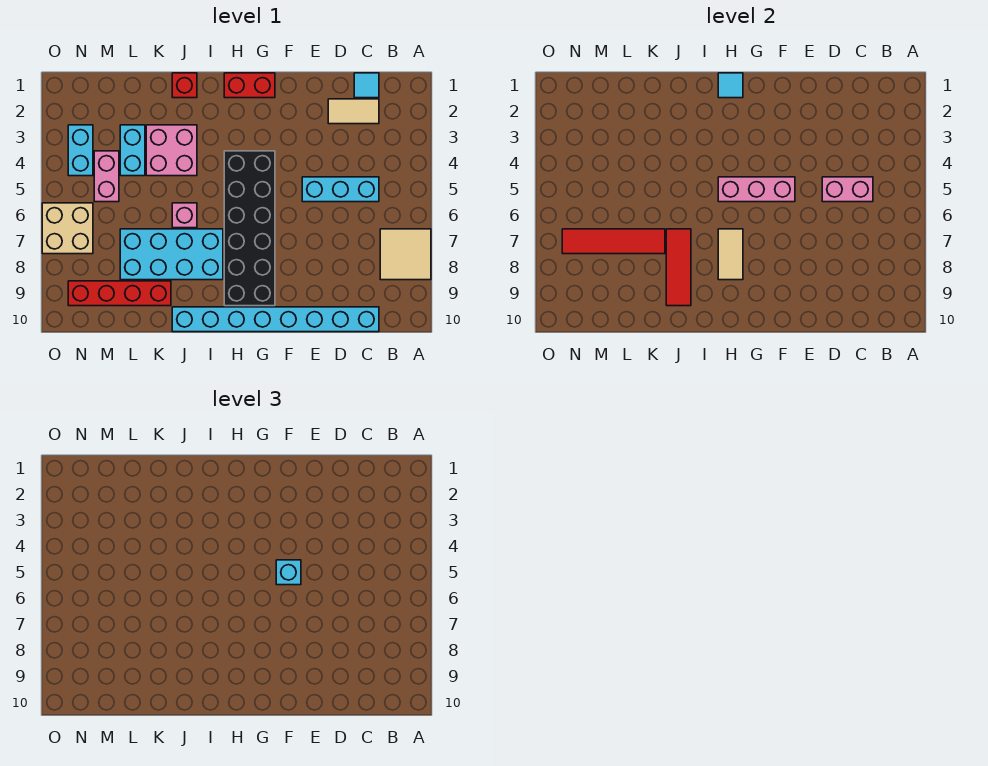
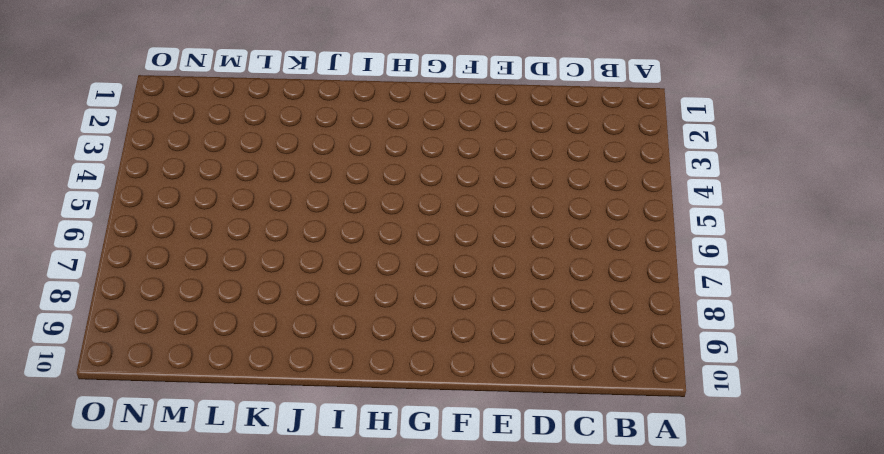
none -> tan 2x2 tile [380,229,431,280]
none -> cyan 1x1 tile [354,73,379,98]
none -> tan 1x2 tile [328,99,379,124]

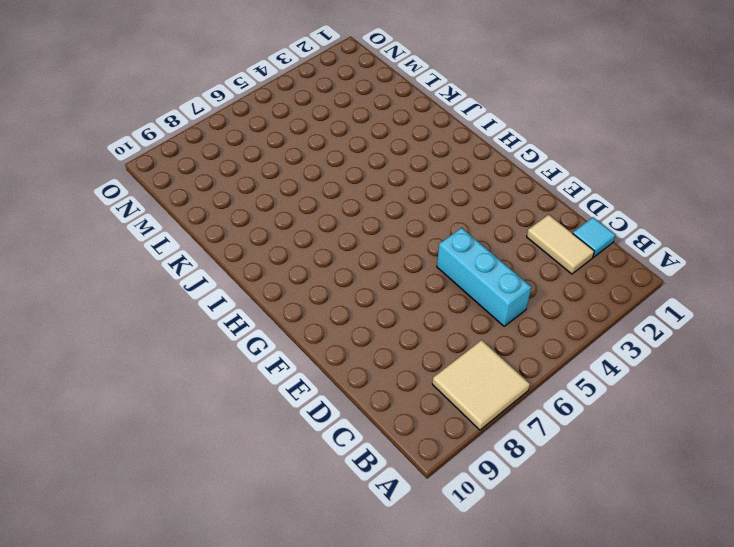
none -> cyan 1x8 brick [172,307,379,332]
none -> red 1x2 brick [224,73,275,98]
none -> black 2x6 brick [224,151,275,306]

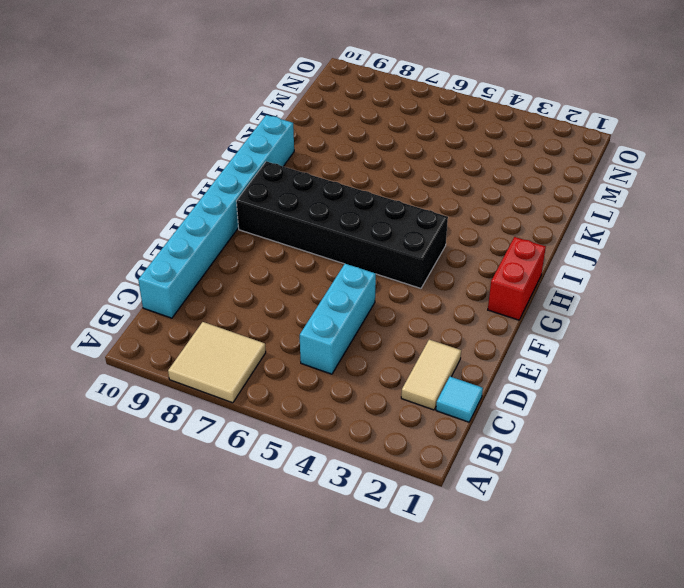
none -> cyan 2x4 brick [120,229,223,280]
none -> red 1x1 brick [172,73,197,98]
none -> pink 2x2 brick [146,125,197,176]

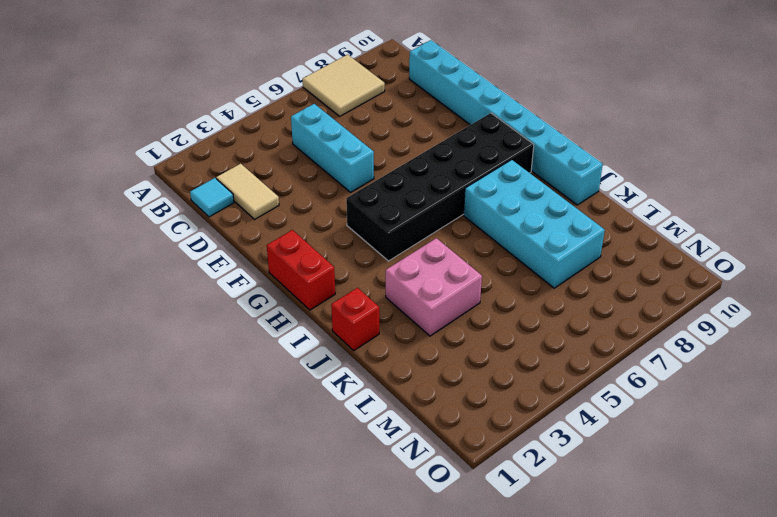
none -> pink 1x1 brick [172,203,197,228]
none -> red 1x4 brick [68,281,171,306]
none -> cyan 1x2 brick [120,125,145,176]

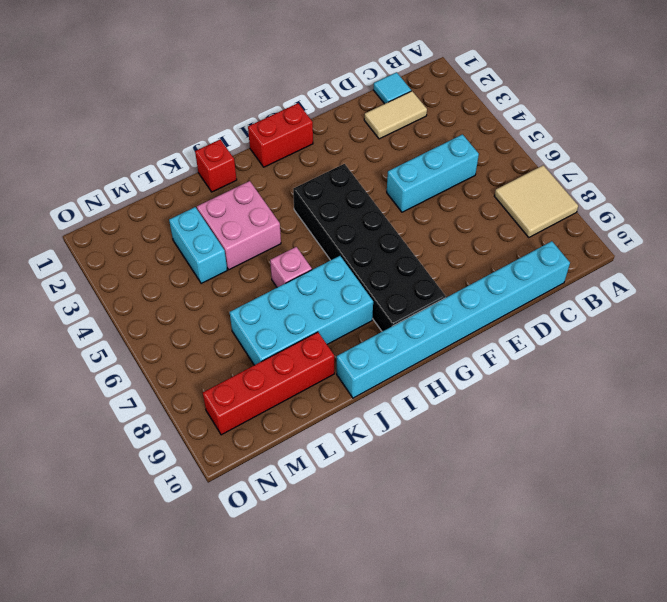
none -> pink 1x2 brick [94,151,119,202]
none -> cyan 1x2 brick [68,125,93,176]
none -> tan 2x2 brick [42,203,93,254]

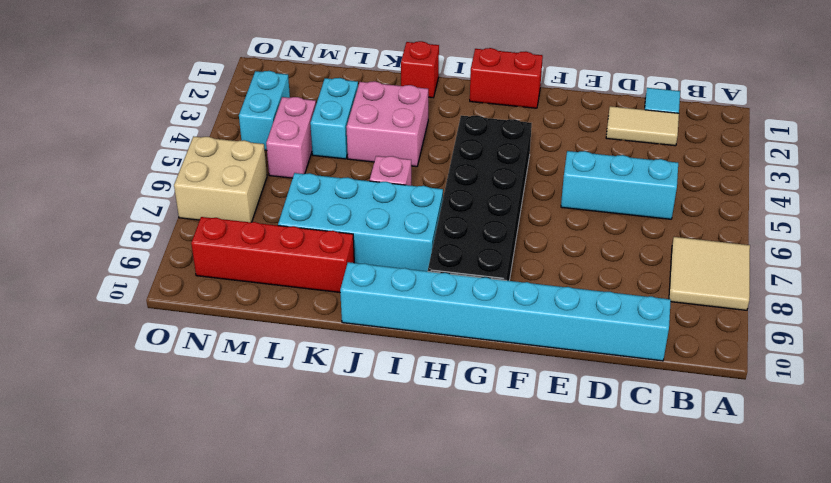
none -> pink 1x2 brick [822,177,873,202]
none -> pink 1x3 brick [718,177,795,202]
none -> cyan 1x1 tile [718,73,743,98]

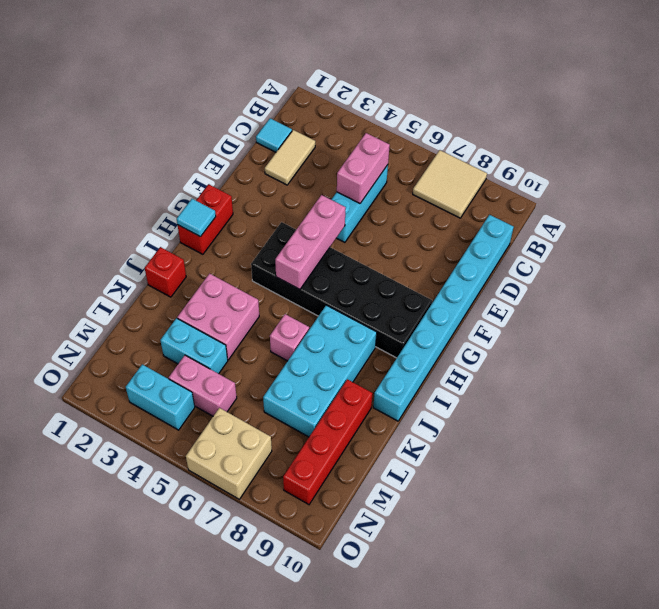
none -> tan 1x2 tile [718,229,743,280]
none -> red 1x3 tile [666,229,691,306]
none -> red 1x4 tile [562,229,665,254]

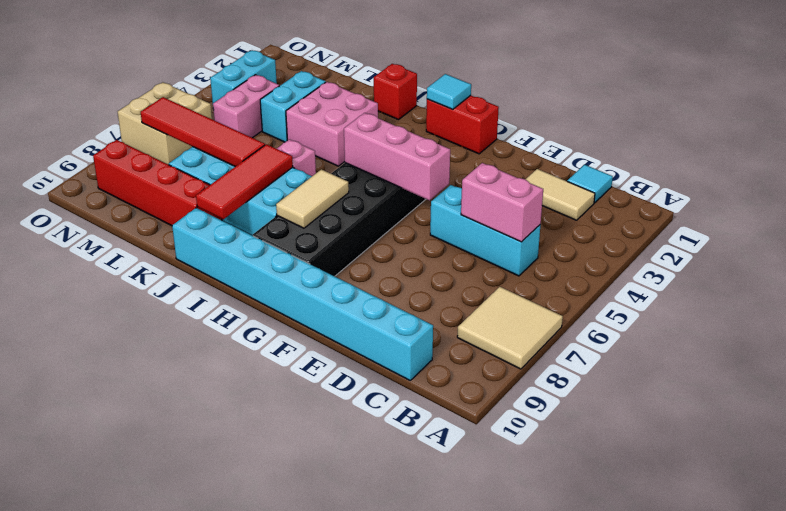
none -> cyan 1x1 brick [276,560,301,585]

